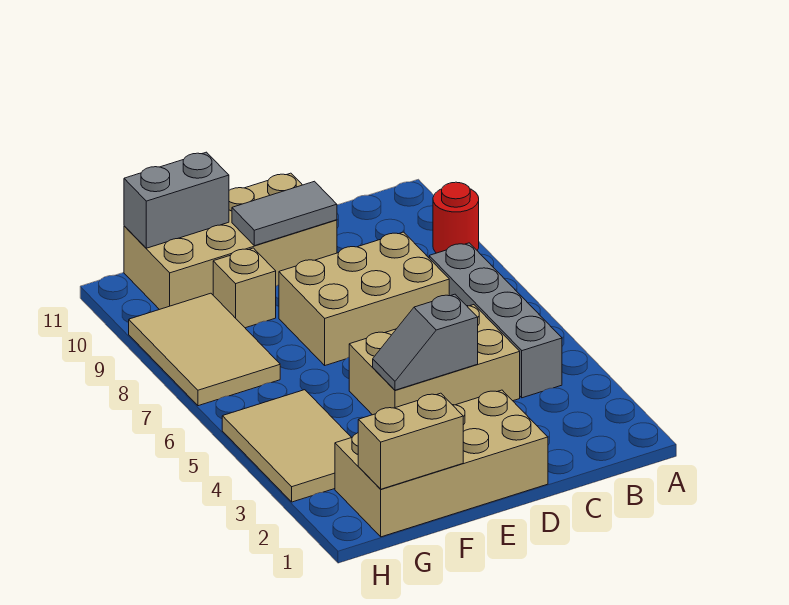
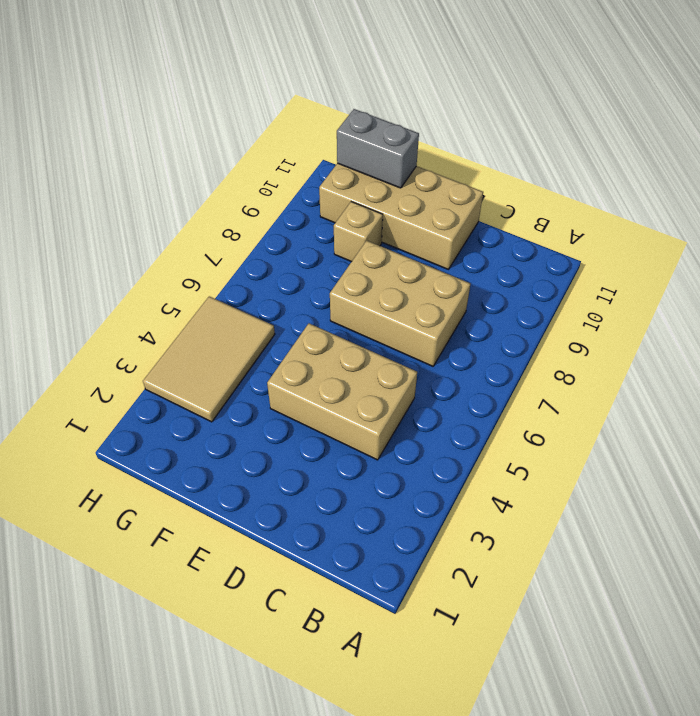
none -> red 1x1 round brick [433,182,479,253]
none -> grey 1x4 brick [429,243,562,398]
none -> tan 2x4 brick [335,390,548,537]

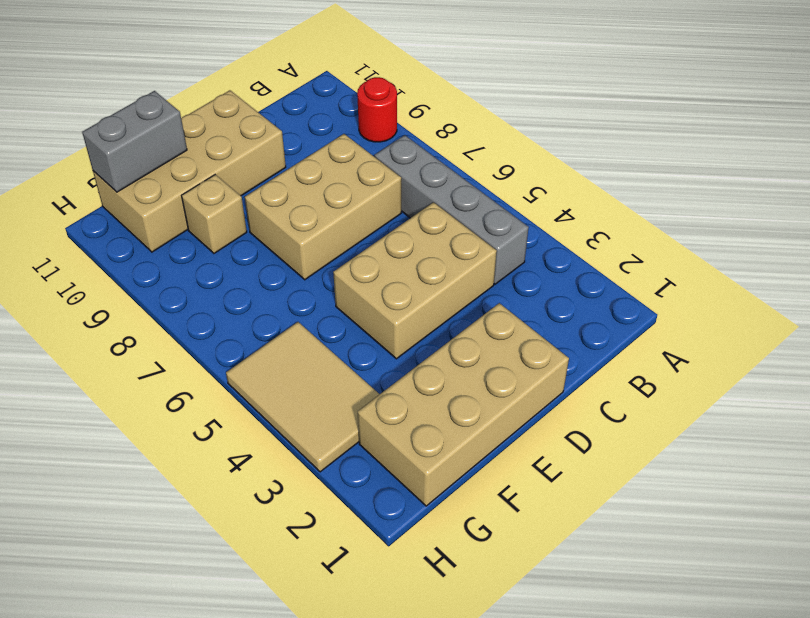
none -> tan 2x3 tile [129,293,280,406]
none -> grey 1x2 slope [373,294,478,390]
none -> grey 1x2 tile [232,181,337,246]

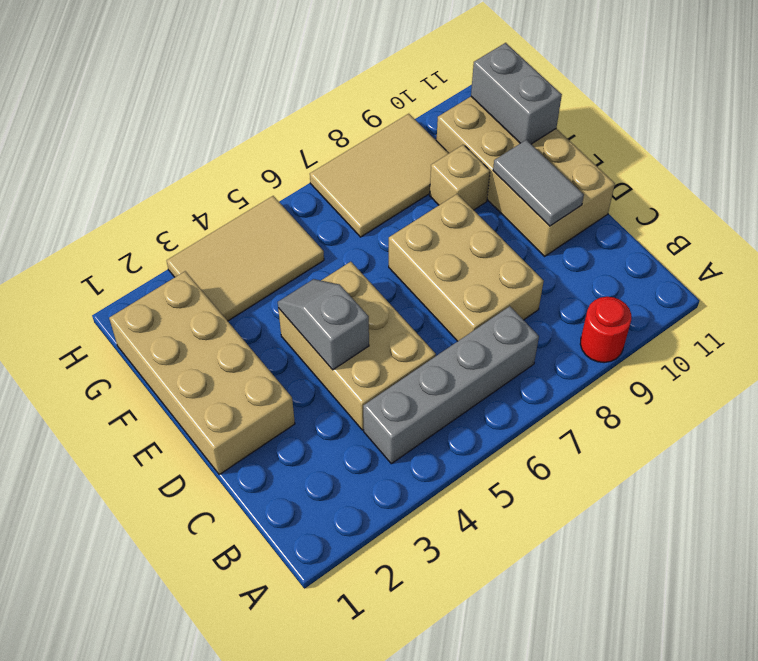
none -> tan 1x2 brick [358,393,463,489]

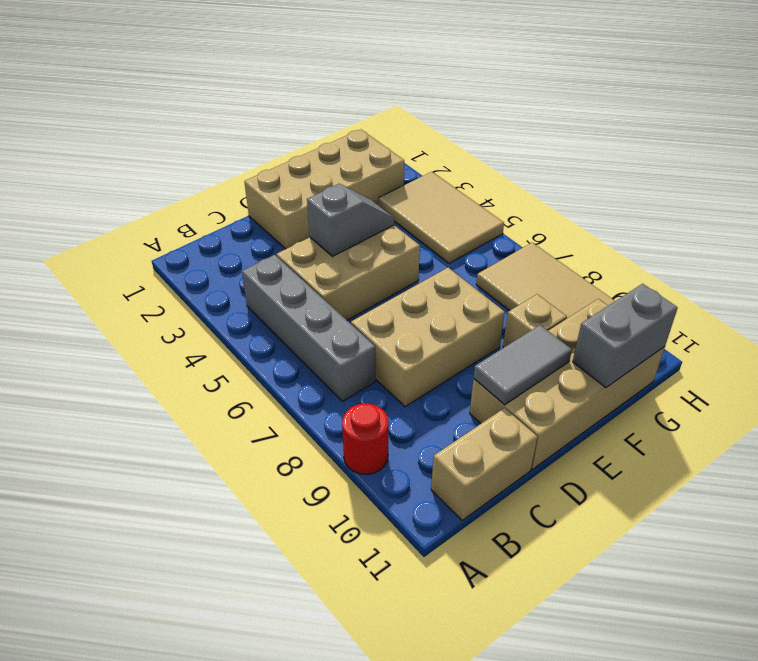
tan 1x2 brick [431,408,537,520] -> tan 1x2 brick moved to [358,393,463,489]

